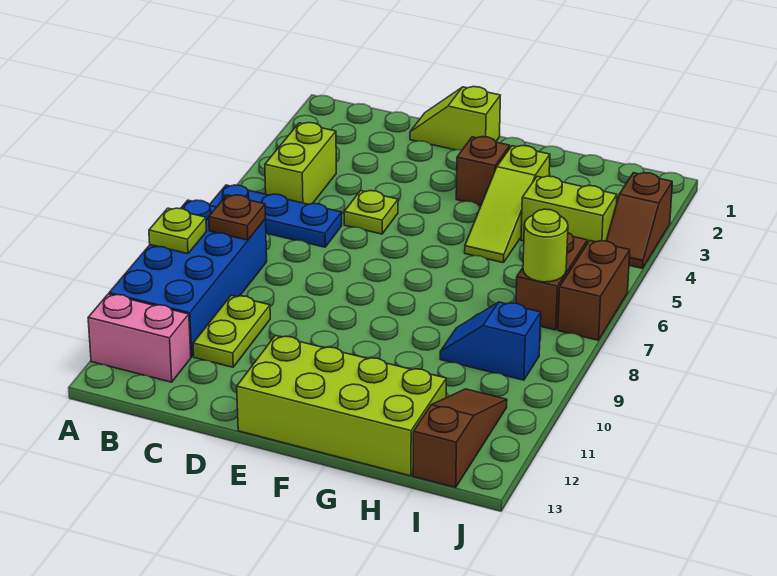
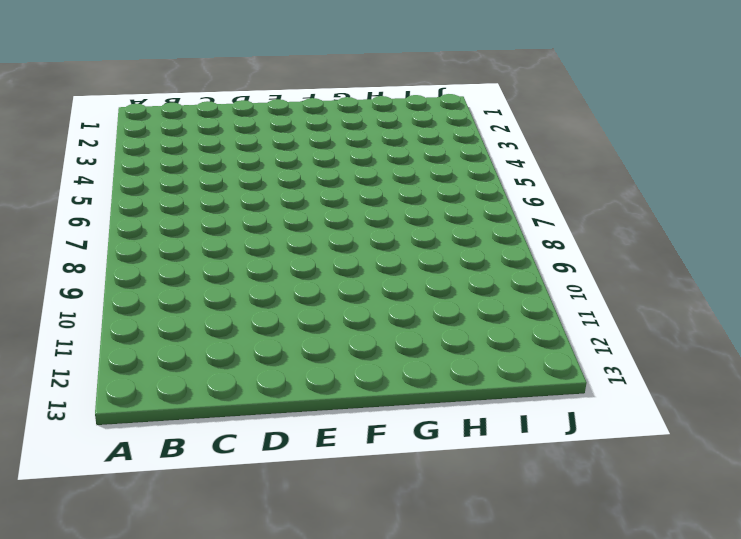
none -> blue 1x3 plate [210,185,342,247]
none -> blue 2x4 brick [109,200,267,357]
none -> pink 1x2 brick [88,294,191,382]

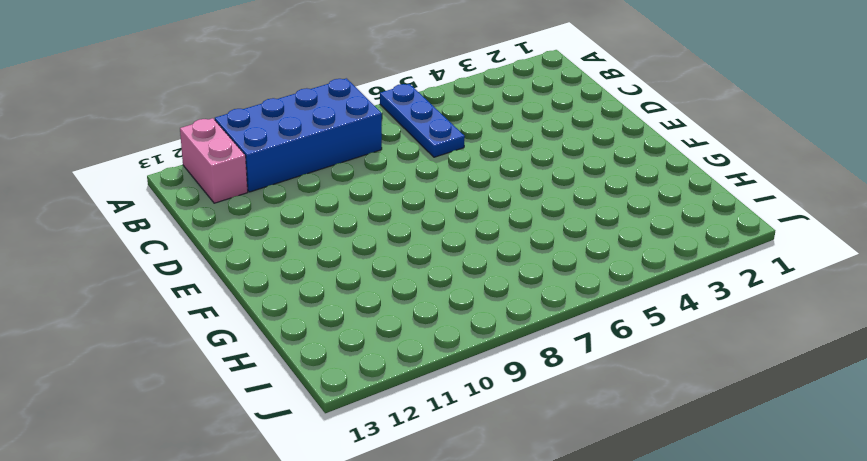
none -> lime 1x2 brick [265,123,336,204]
none -> lime 1x2 plate [193,295,270,367]
none -> lime 1x2 slope [410,87,500,150]

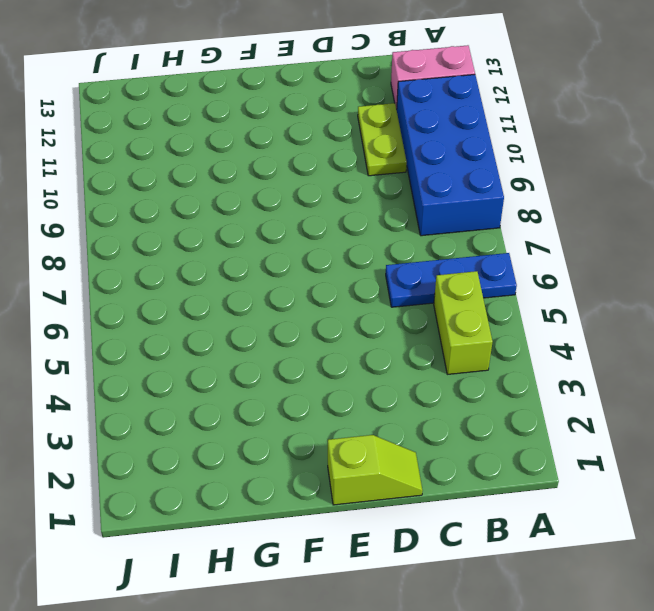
none -> lime 1x1 plate [344,191,398,234]
none -> lime 2x4 brick [237,335,446,476]
none -> brown 1x1 brick [456,137,510,205]

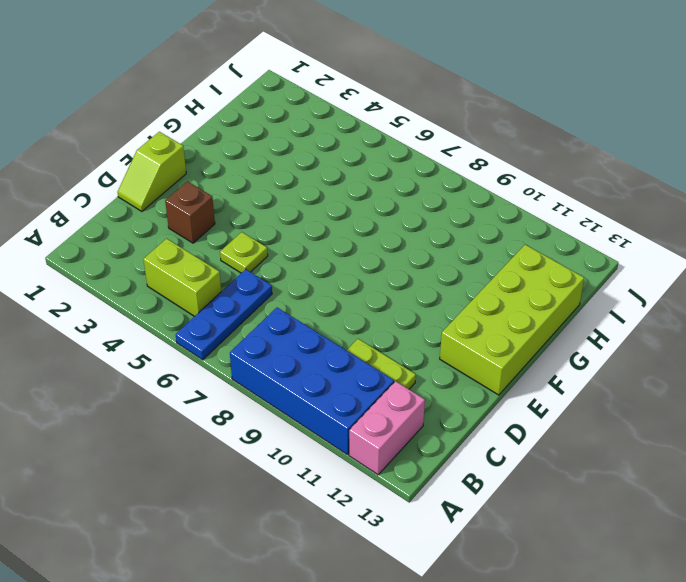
brown 1x1 brick [165,181,215,243] -> brown 1x1 brick moved to [456,137,510,205]
none -> lime 1x3 slope [465,146,550,263]
none -> lime 1x2 brick [521,176,617,243]
none -> blue 1x2 slope [440,302,541,380]

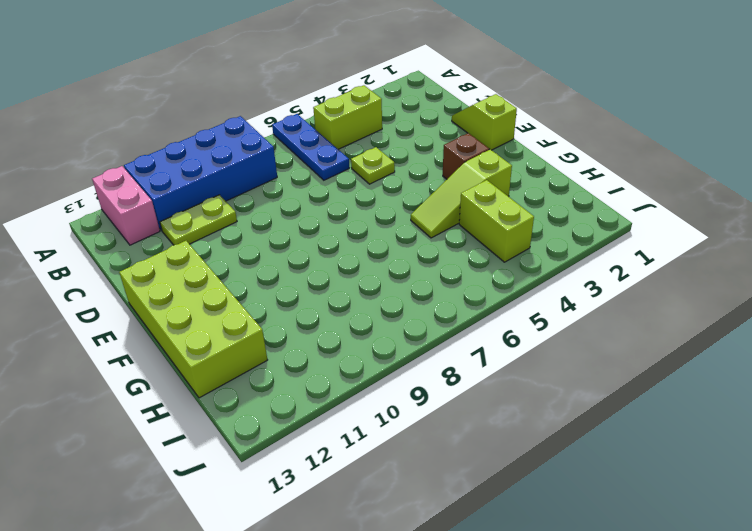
none -> blue 1x2 slope [440,302,541,380]
none -> brown 1x2 brick [516,233,587,330]
none -> brown 1x3 slope [413,389,507,488]

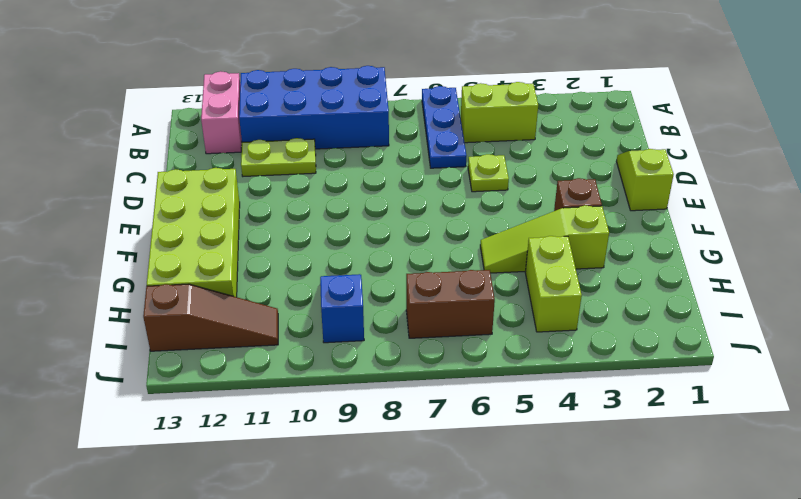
none -> brown 1x2 slope [606,173,672,268]
none -> brown 1x2 brick [558,241,630,340]
none -> lime 1x1 plate [149,208,207,254]

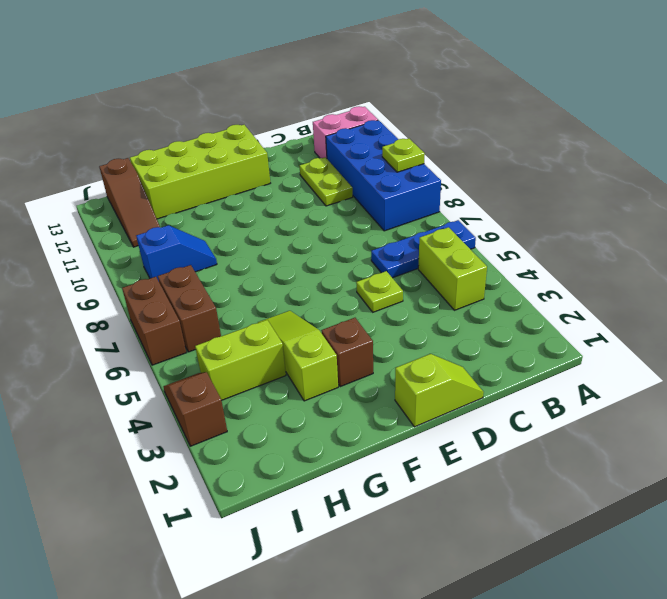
none -> brown 1x1 plate [209,195,266,240]
none -> lime 1x1 round brick [523,209,568,282]

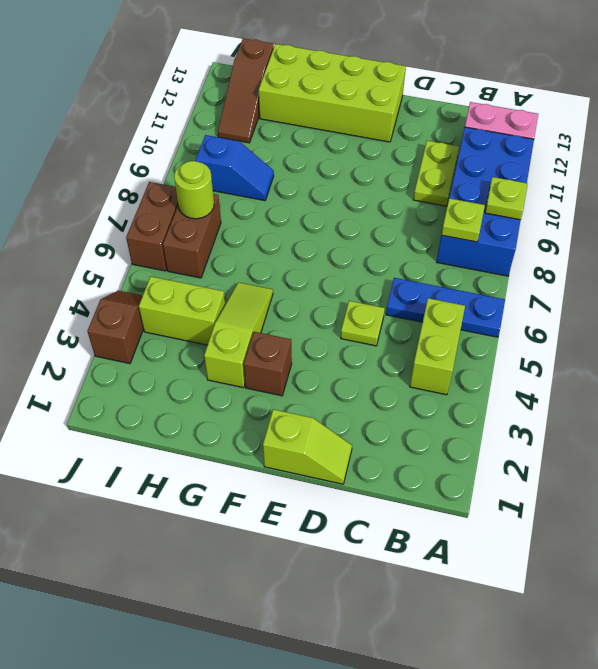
lime 1x1 plate [441,198,485,242] -> brown 1x1 plate [209,195,266,240]

